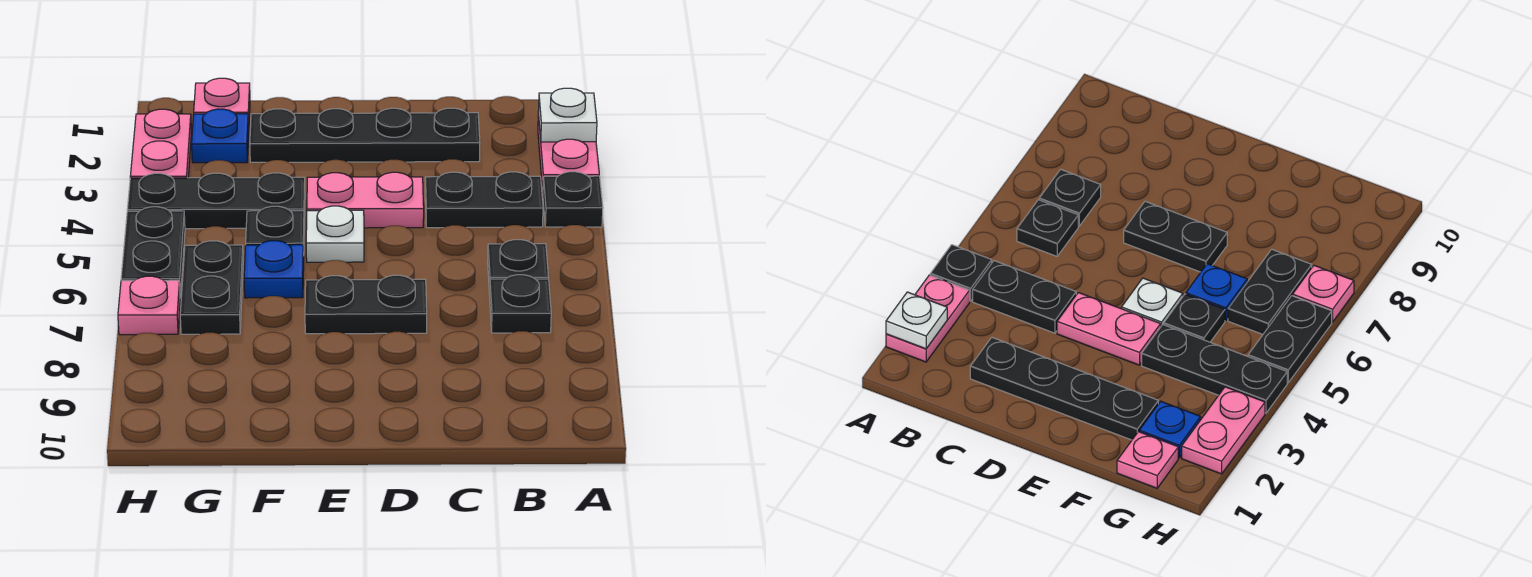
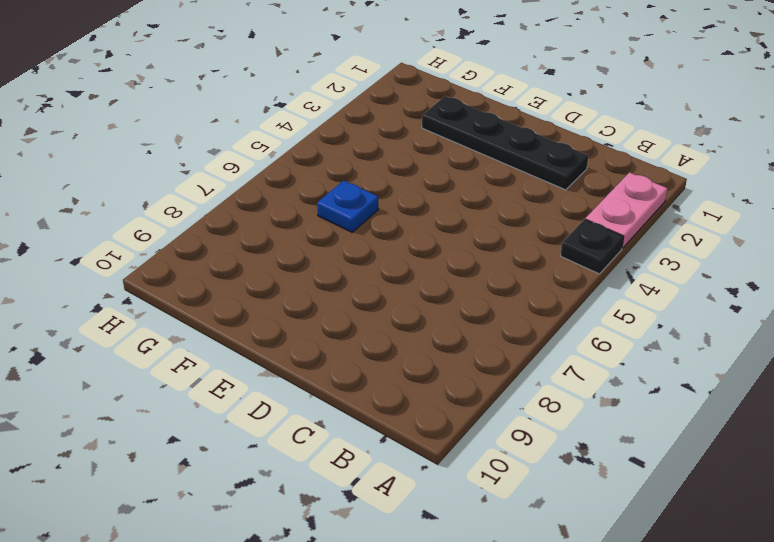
none -> black 1x2 plate [425,172,543,228]
none -> black 1x1 plate [488,240,548,295]
none -> black 1x1 plate [490,275,551,333]

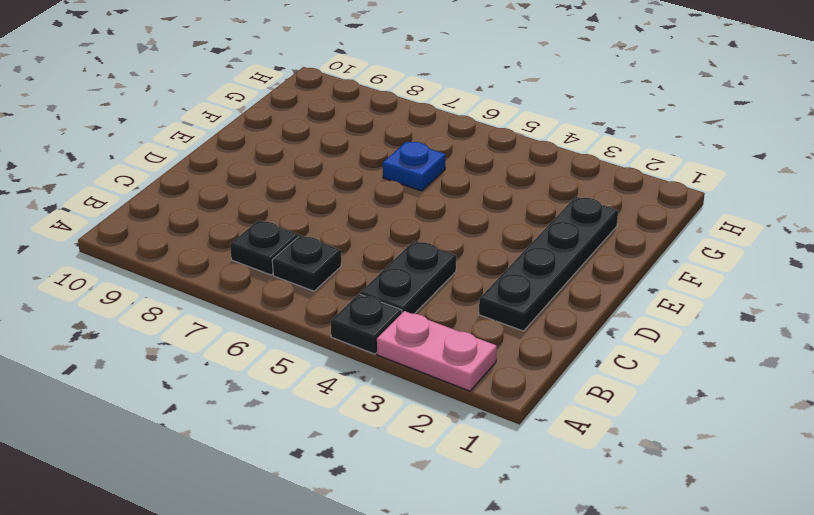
none -> pink 1x2 plate [307,172,424,228]
none -> black 1x2 plate [305,275,427,334]
none -> white 1x1 plate [306,206,364,262]

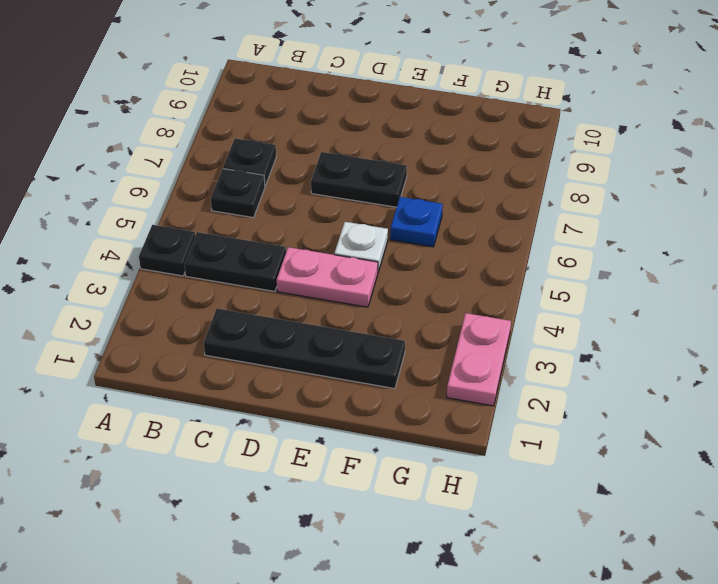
none -> pink 1x2 plate [538,114,599,190]
none -> black 1x3 plate [127,173,305,229]
none -> black 1x1 plate [246,206,304,256]

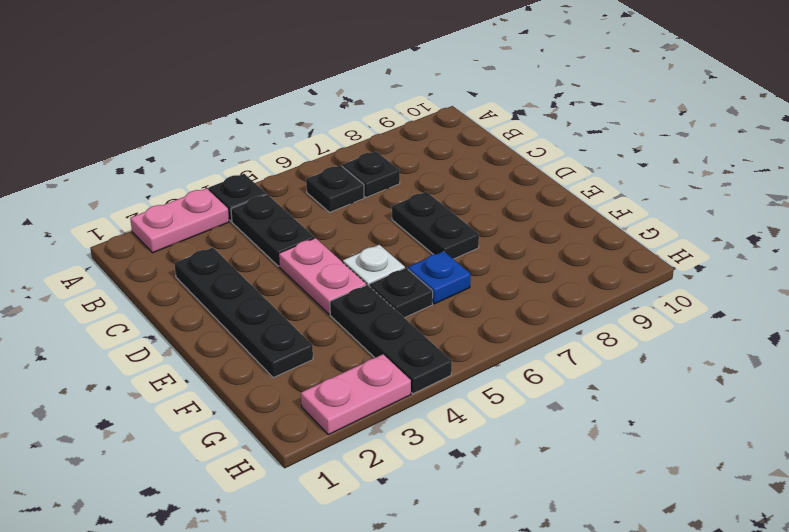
none -> pink 1x1 plate [194,78,250,121]
none -> blue 1x1 plate [192,109,249,163]
none -> black 1x2 plate [180,241,243,334]

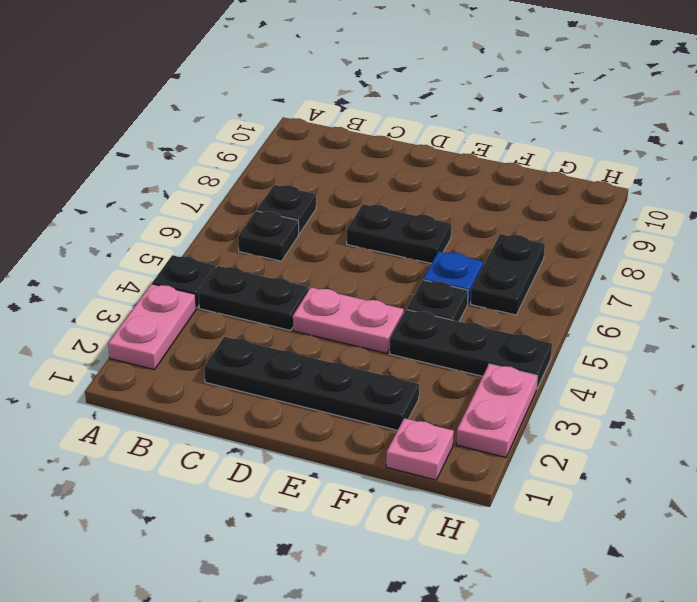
none -> white 1x1 plate [306,206,364,262]
none -> blue 1x1 plate [192,109,249,163]
none -> black 1x2 plate [121,207,185,298]

